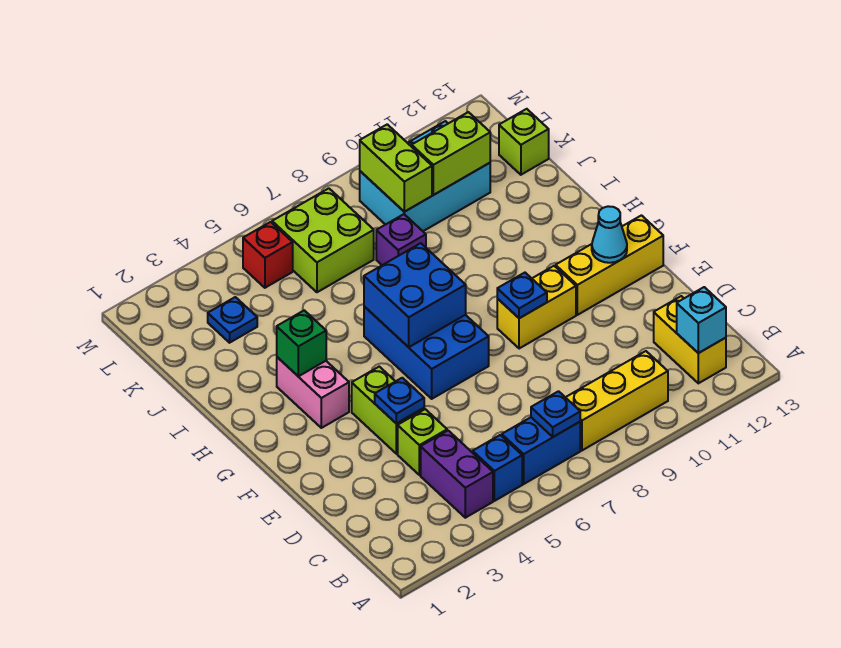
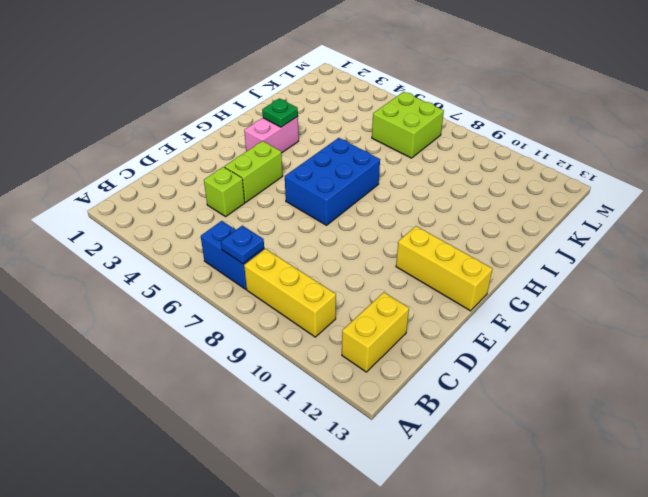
green 1x1 plate [262,99,298,127] -> green 1x1 brick [277,310,326,376]
none -> purple 1x2 brick [421,431,493,518]
none -> blue 1x1 brick [473,435,522,501]
none -> yellow 1x2 brick [497,266,576,349]

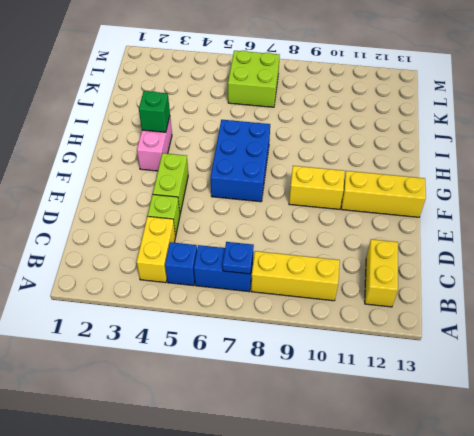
yellow 1x2 brick [137,216,176,283] -> purple 1x2 brick [421,431,493,518]
none -> purple 1x1 brick [376,214,426,265]
none -> blue 1x1 plate [208,297,257,343]
none -> cyan 2x3 brick [360,121,490,231]

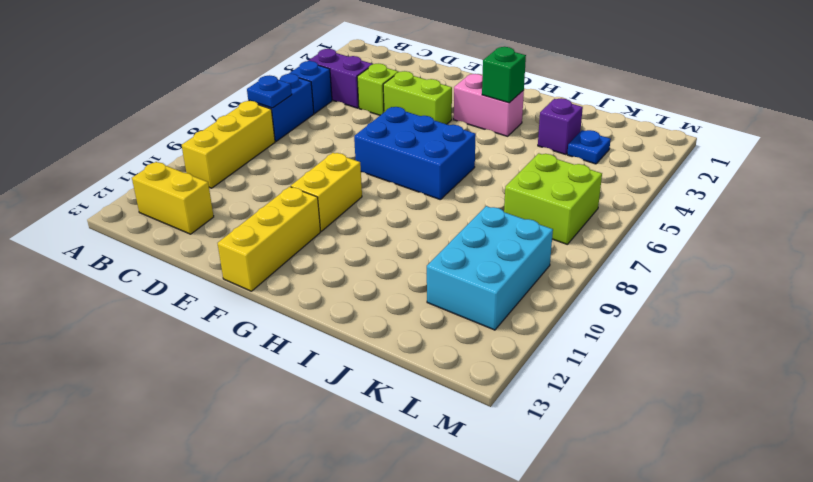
purple 1x1 brick [538,98,583,155] -> purple 1x1 brick moved to [376,214,426,265]
none -> lime 1x1 brick [499,109,549,175]
none -> red 1x1 brick [243,222,293,288]
none -> cyan 1x1 brick [677,287,726,353]

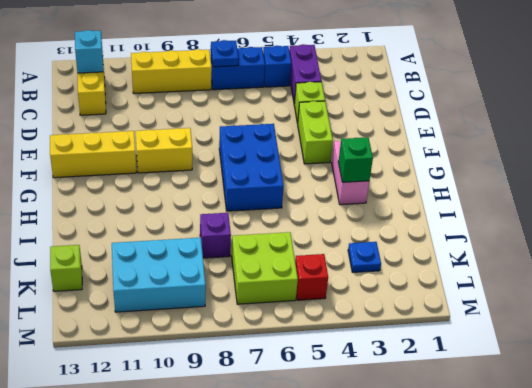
none -> blue 1x1 plate [375,378,424,424]
none -> blue 1x1 plate [497,273,547,318]
none -> cyan 1x1 cone [592,206,627,263]

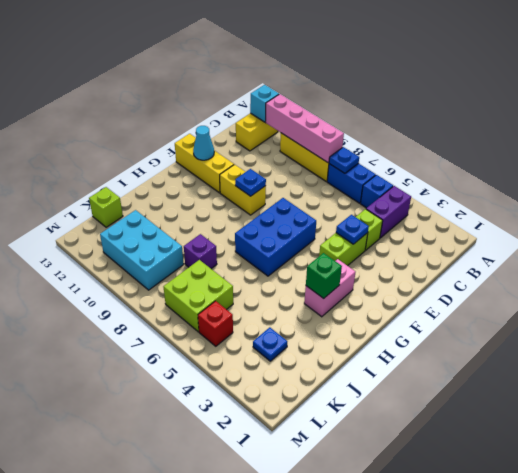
pink 1x4 brick [265,94,344,163] -> none
none -> blue 2x2 brick [364,243,466,347]
none -> lime 1x2 brick [360,124,432,212]
none -> lime 1x2 brick [412,112,490,195]

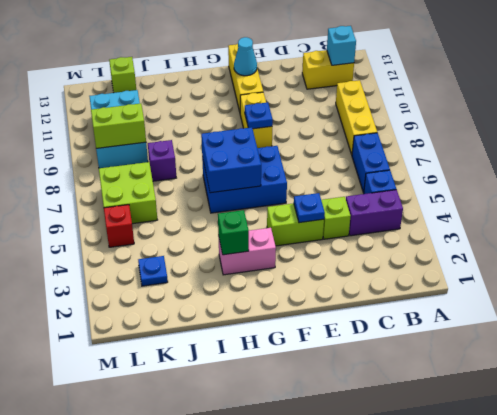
none -> blue 1x1 plate [531,391,580,437]
none -> lime 1x2 brick [412,112,490,195]

